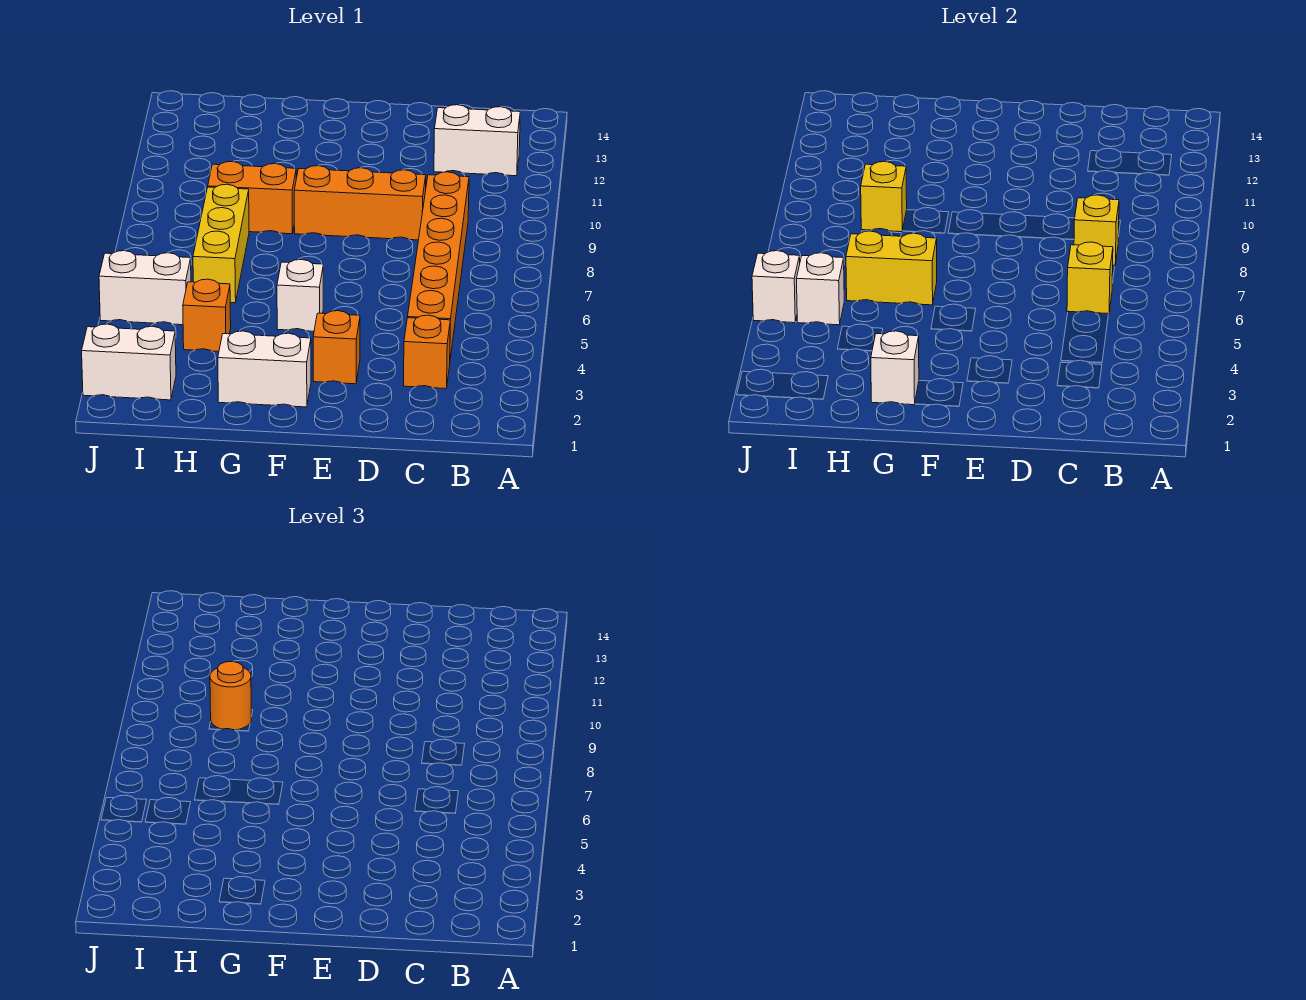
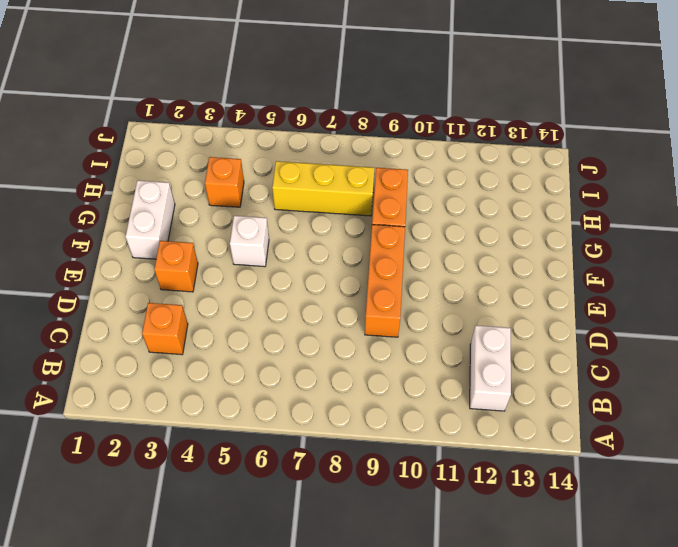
none -> orange 1x6 brick [408,172,469,358]
none -> white 1x2 brick [82,324,176,400]
none -> white 1x2 brick [99,251,191,325]

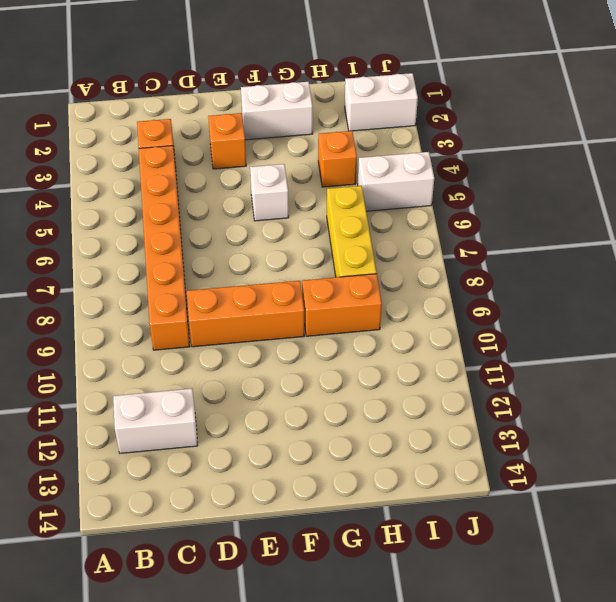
none -> yellow 1x1 brick [1067,242,1113,314]
none -> yellow 1x1 brick [1074,195,1119,266]
none -> white 1x1 brick [871,331,919,405]

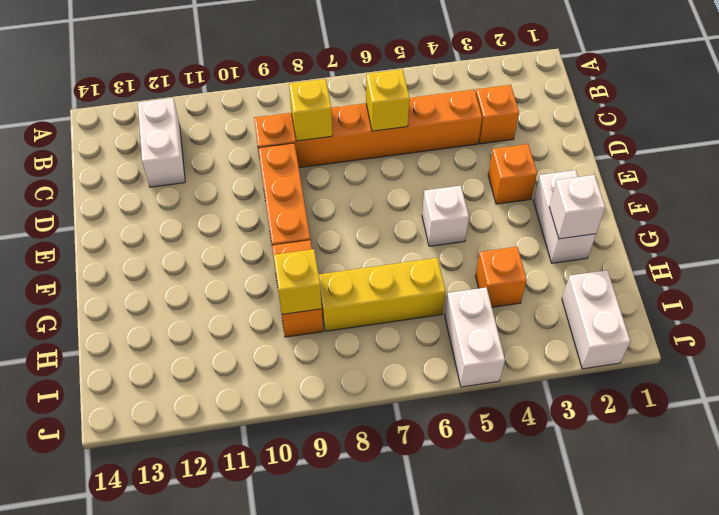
none -> yellow 1x2 brick [846,231,937,305]
none -> white 1x1 brick [796,253,844,325]
none -> white 1x1 brick [752,251,800,323]

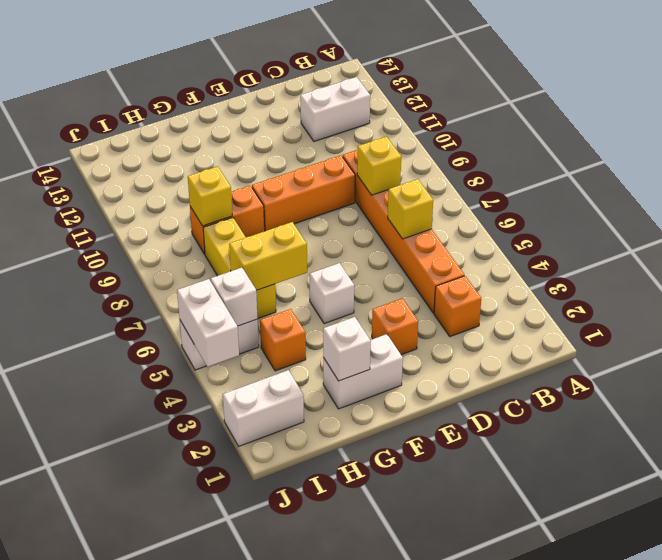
white 1x2 brick [177,279,239,367] -> white 1x1 brick [752,251,800,323]
none -> orange 1x1 round brick [210,662,251,730]

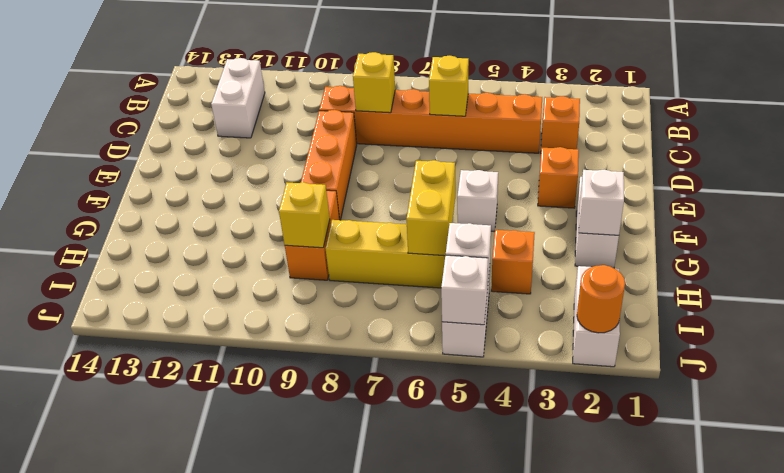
orange 1x1 round brick [577,265,625,333] -> orange 1x1 round brick moved to [210,662,251,730]

